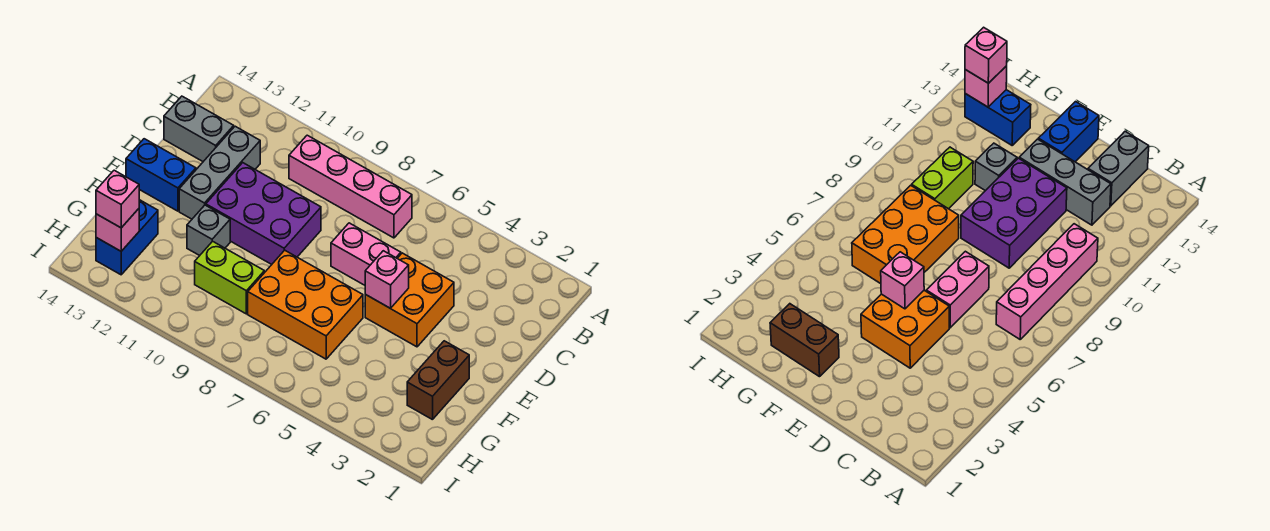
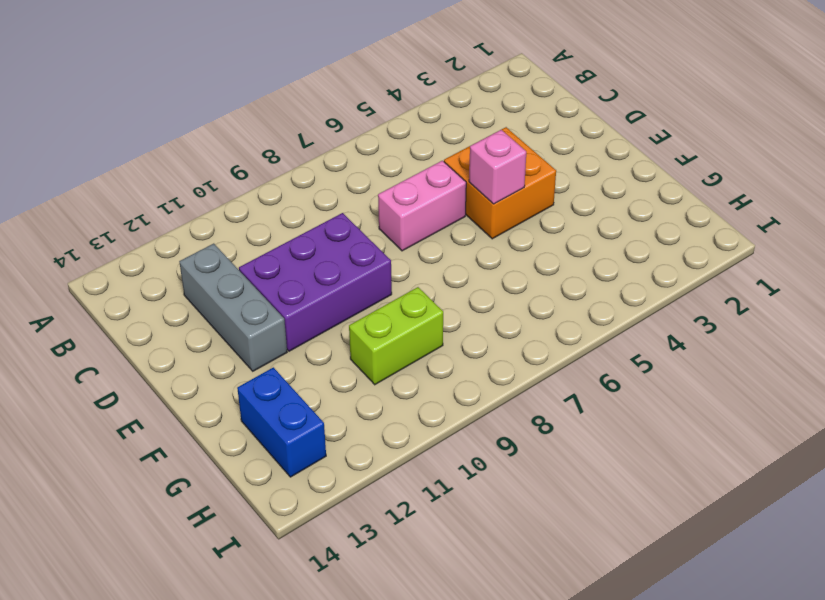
none -> pink 1x4 brick [289,135,412,238]
none -> grey 1x2 brick [164,96,234,162]
none -> blue 1x2 brick [126,139,196,211]

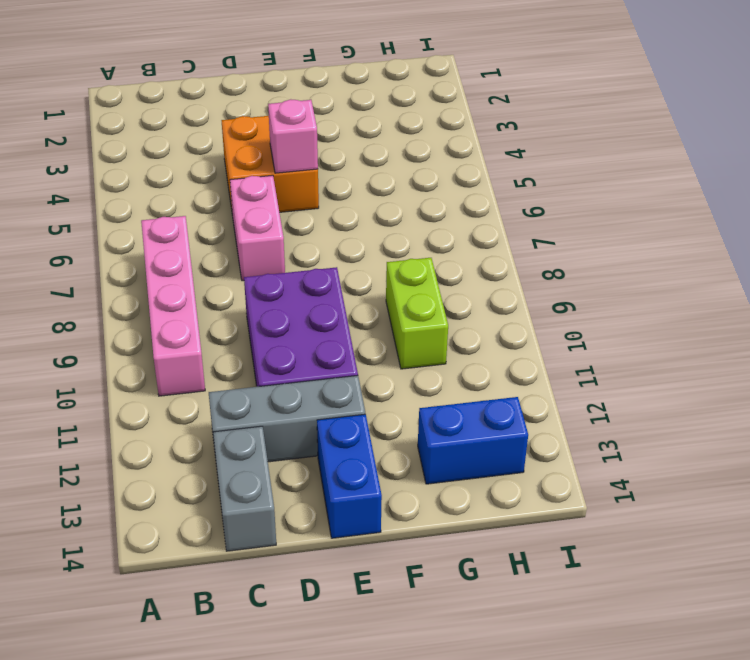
none -> brown 1x2 brick [407,341,469,420]
none -> orange 2x3 brick [248,250,363,359]
none -> grey 1x1 brick [187,205,230,256]

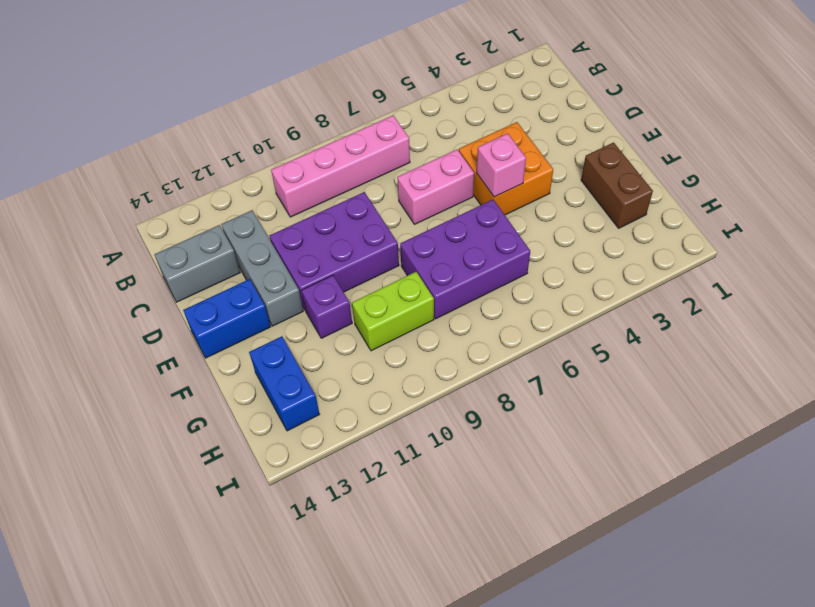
purple 2x3 brick [400,199,530,319] -> orange 2x3 brick [248,250,363,359]
purple 1x1 brick [301,275,352,338] -> grey 1x1 brick [187,205,230,256]
none -> pink 1x1 brick [96,209,139,251]
none -> pink 1x1 brick [96,170,139,228]

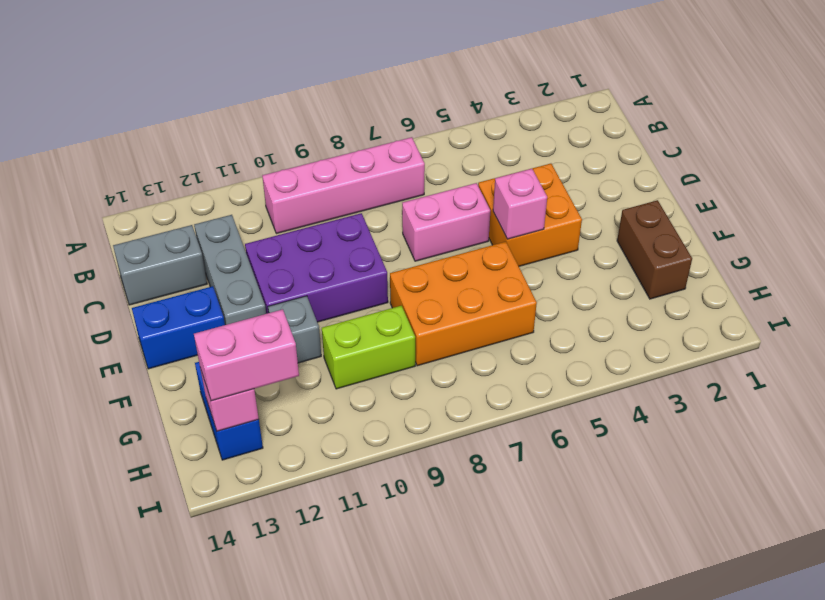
pink 1x2 brick [194,309,299,401] -> pink 1x1 brick [96,170,139,228]

